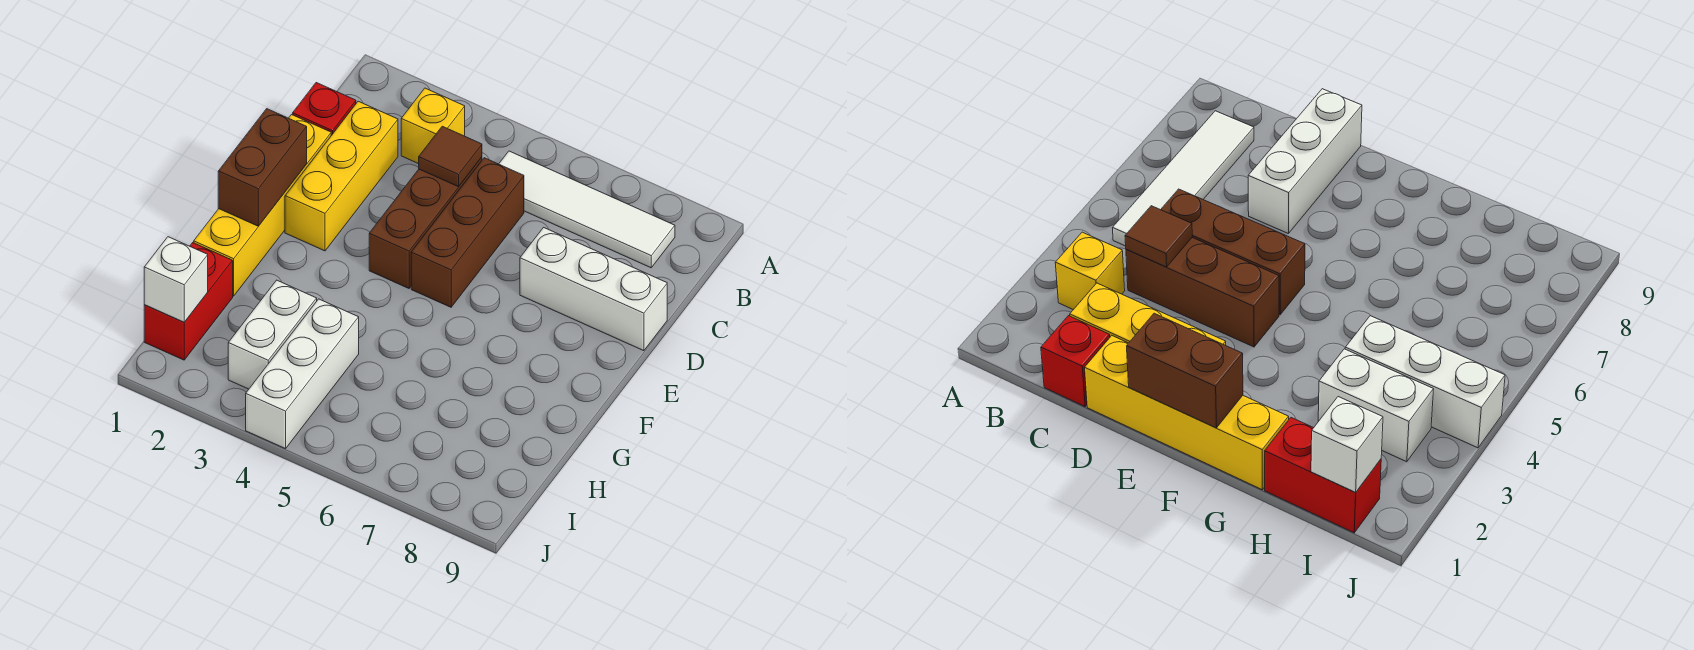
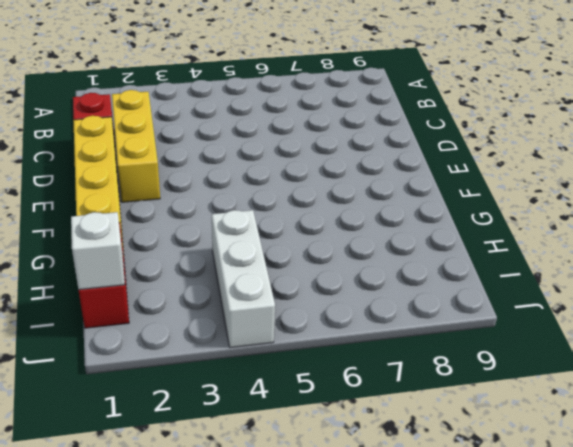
none -> yellow 1x1 brick [401,88,465,164]
none -> white 1x4 tile [499,151,675,268]
none -> brown 1x3 brick [369,157,482,288]

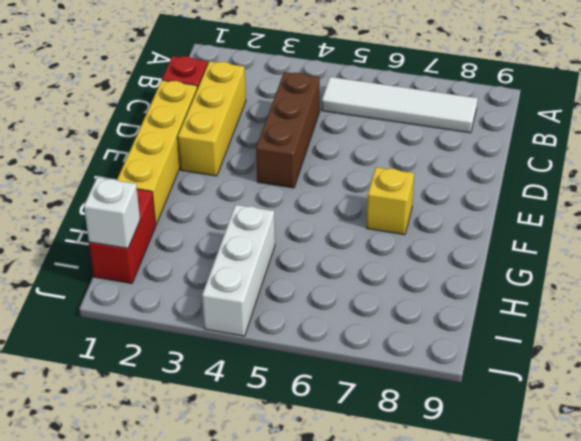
yellow 1x1 brick [367,167,414,235] -> yellow 1x1 brick moved to [401,88,465,164]
none -> brown 1x3 brick [411,158,524,307]
none -> white 1x3 brick [520,227,667,351]
none -> white 1x2 brick [228,280,317,389]

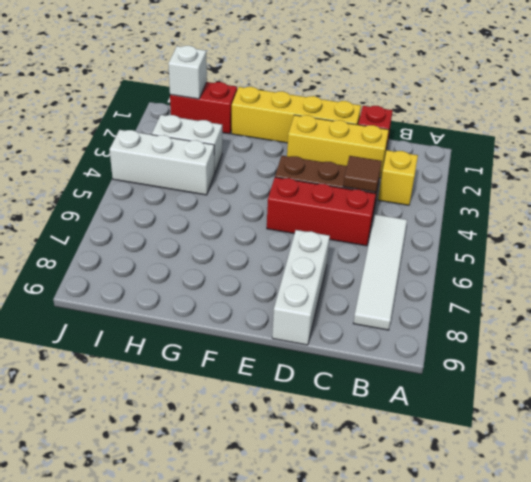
red 1x3 brick [267,177,376,246] -> brown 1x3 brick [411,158,524,307]
none -> brown 1x2 brick [218,109,307,226]

